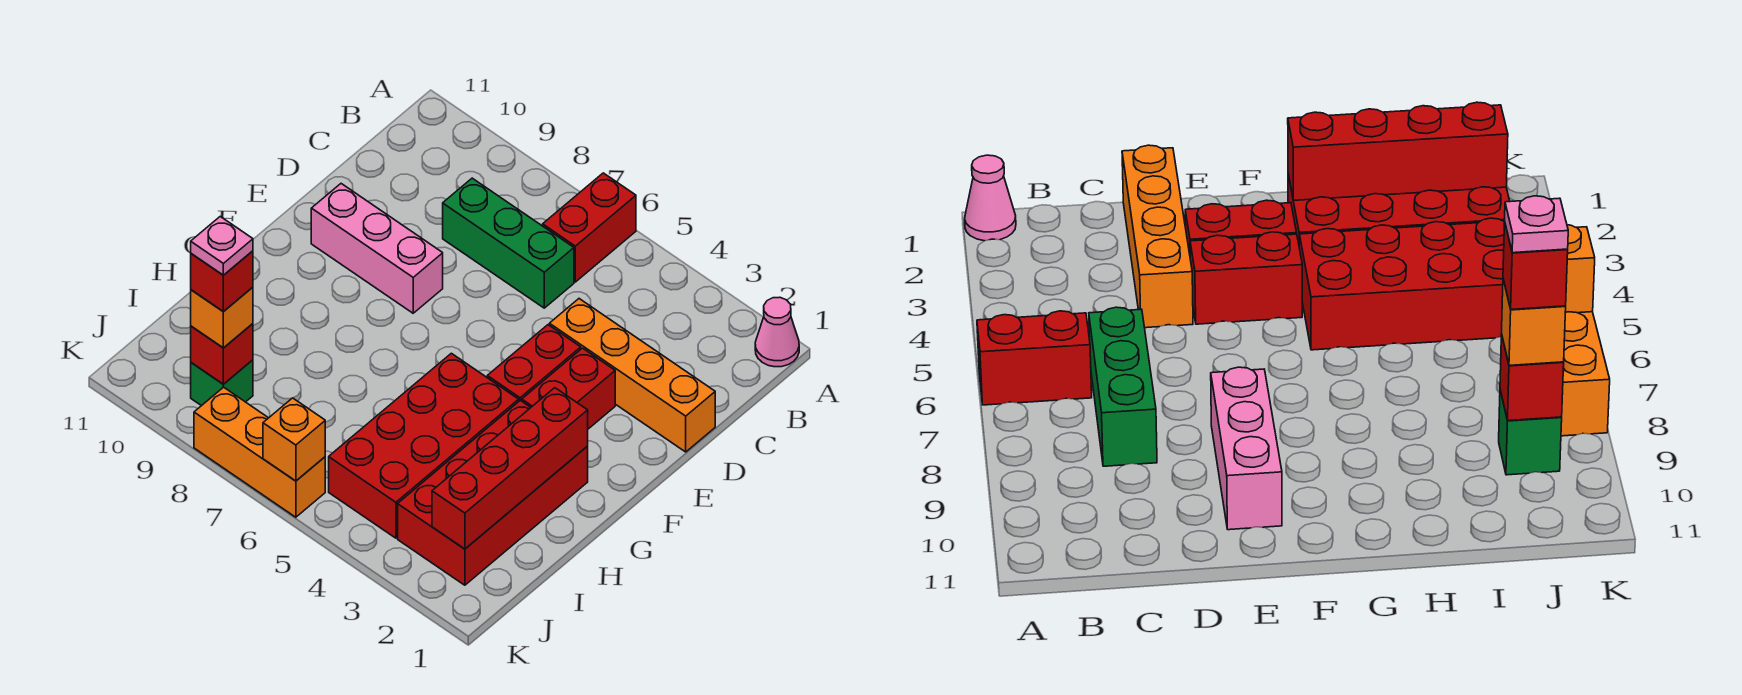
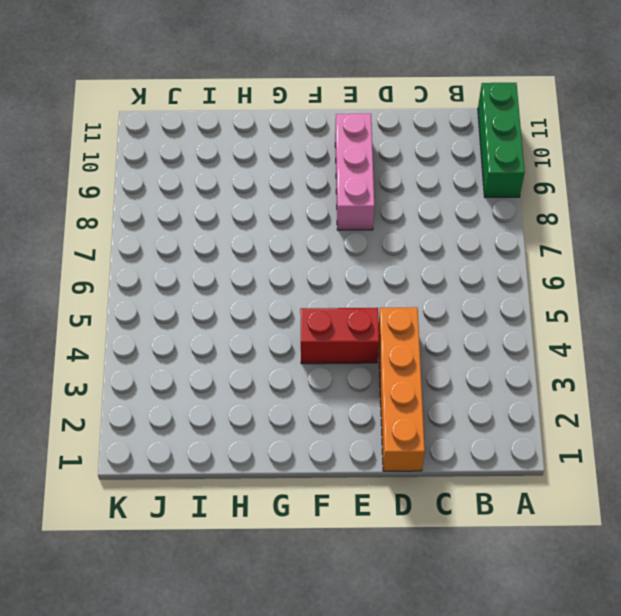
green 1x3 brick [478,83,525,197] -> green 1x3 brick moved to [443,178,574,308]
none -> pink 1x1 cone [755,297,799,367]
none -> red 1x2 brick [543,173,636,282]
none -> red 1x2 brick [522,348,615,429]

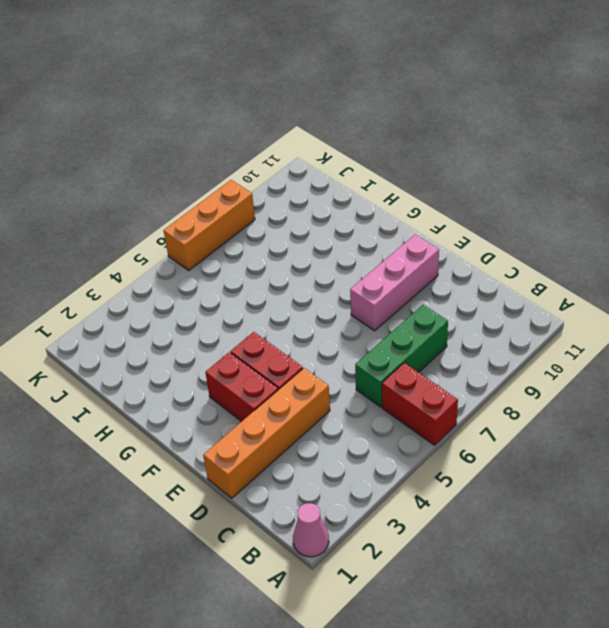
none -> red 2x4 brick [398,400,588,585]
none -> red 2x4 brick [329,353,519,538]
none -> green 1x1 brick [191,360,253,406]

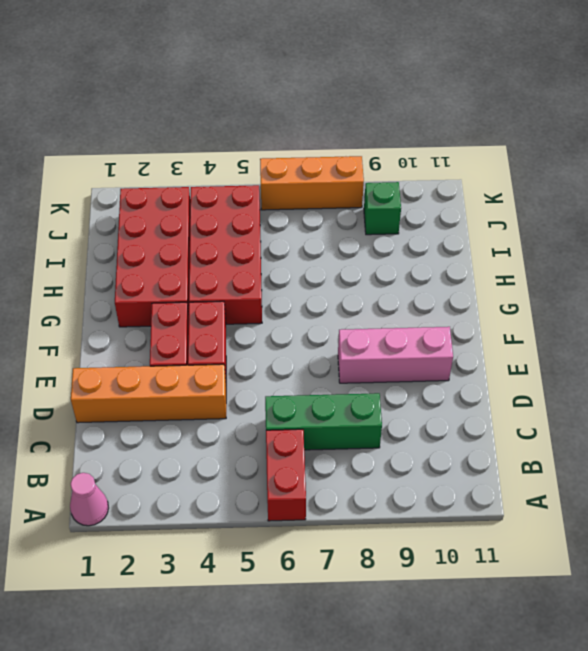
none -> red 1x4 brick [432,388,588,549]
none -> red 1x1 brick [191,324,253,384]
none -> orange 1x1 brick [263,398,325,481]

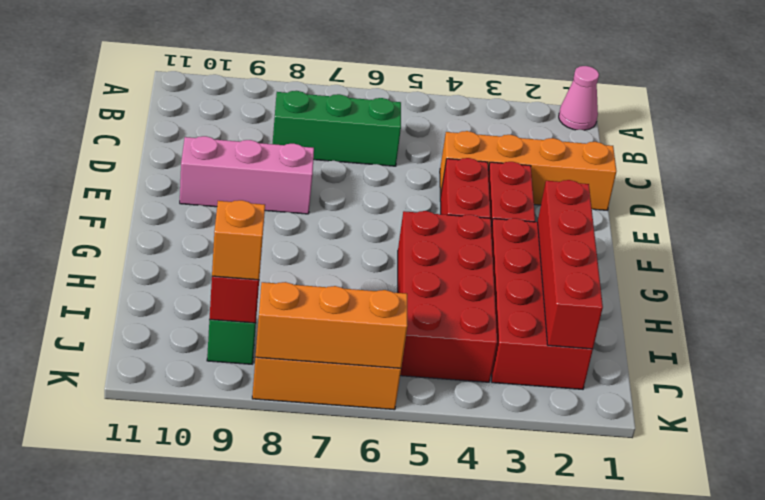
orange 1x3 brick [256,282,408,368] -> orange 1x1 brick [263,398,325,481]
none -> red 1x2 brick [543,173,636,282]
none -> red 1x1 brick [191,251,253,312]
none -> pink 1x1 plate [191,217,253,275]

